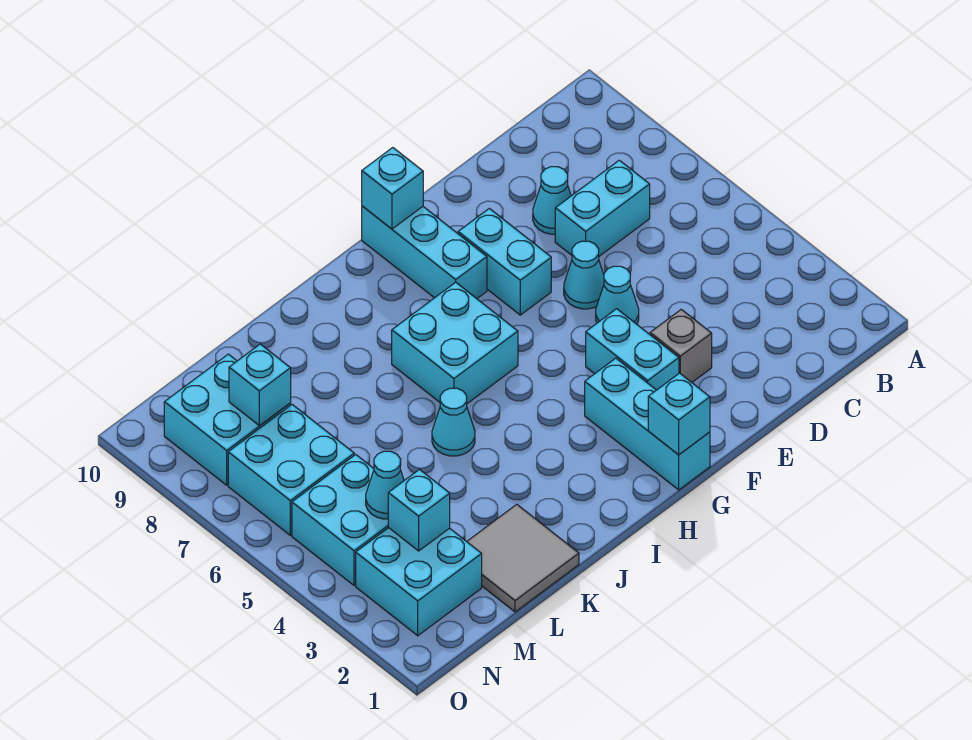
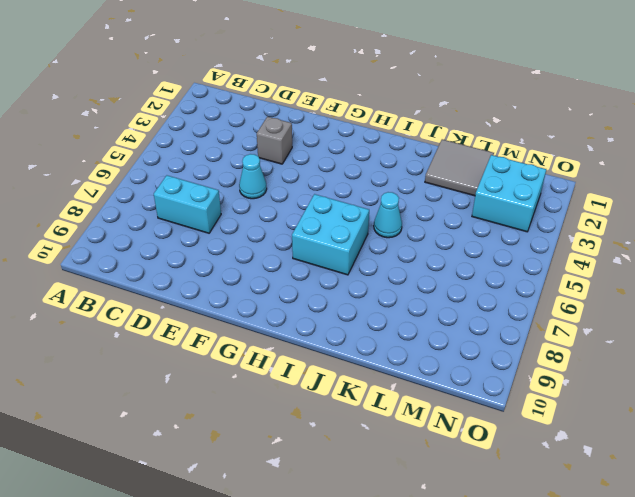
none -> cyan 1x1 cone [533,167,571,234]
none -> cyan 1x1 cone [564,241,604,309]
none -> cyan 1x2 brick [586,309,679,390]

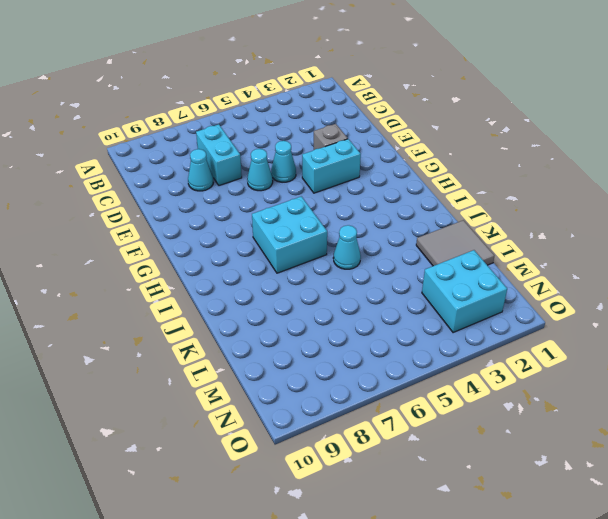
none -> cyan 1x2 brick [458,208,551,315]
none -> cyan 1x3 brick [585,358,710,490]
none -> cyan 1x3 brick [362,206,487,299]

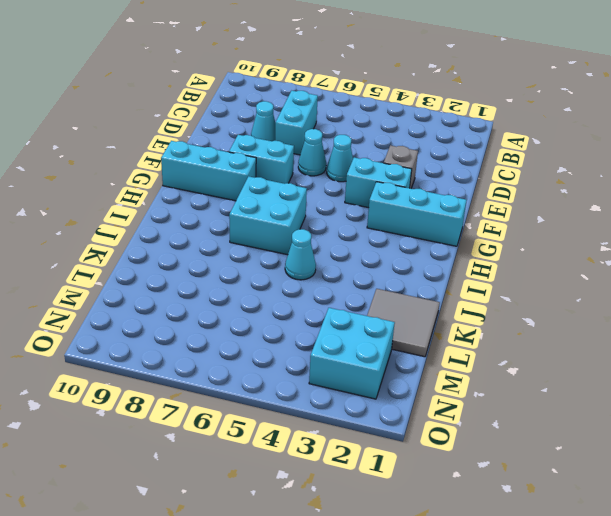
none -> cyan 2x2 brick [292,455,388,585]
none -> cyan 2x2 brick [228,405,354,535]
none -> cyan 2x2 brick [164,354,291,485]

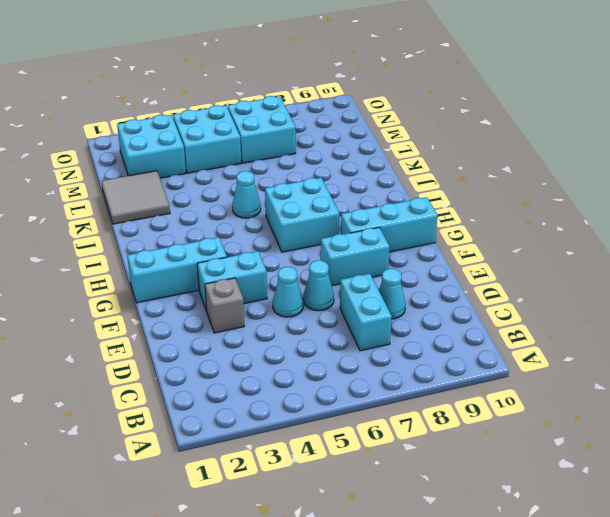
none -> cyan 2x2 brick [164,354,291,485]
none -> cyan 1x1 brick [648,373,710,455]
none -> cyan 1x1 brick [362,148,423,229]

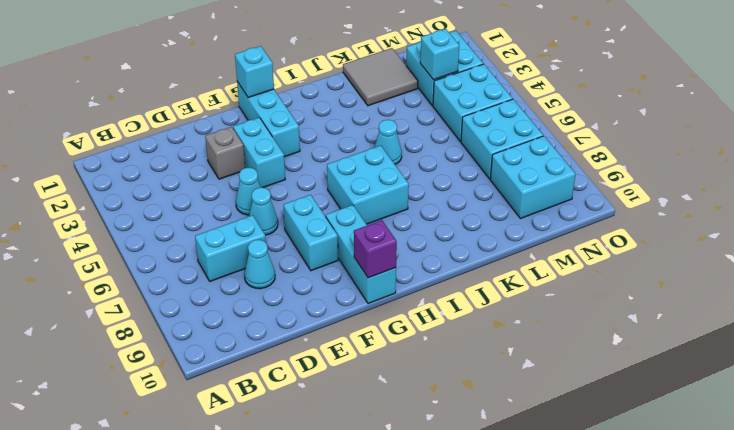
purple 1x1 brick [354,220,397,278] -> cyan 1x1 brick [362,148,423,229]
none -> cyan 1x1 cone [366,451,404,519]
none -> cyan 1x1 brick [229,344,291,426]

